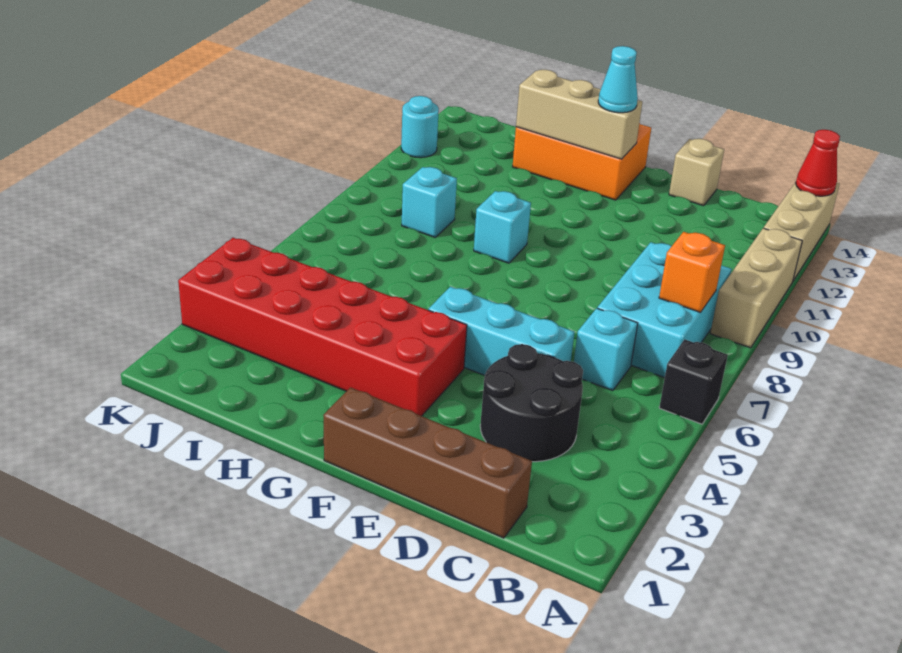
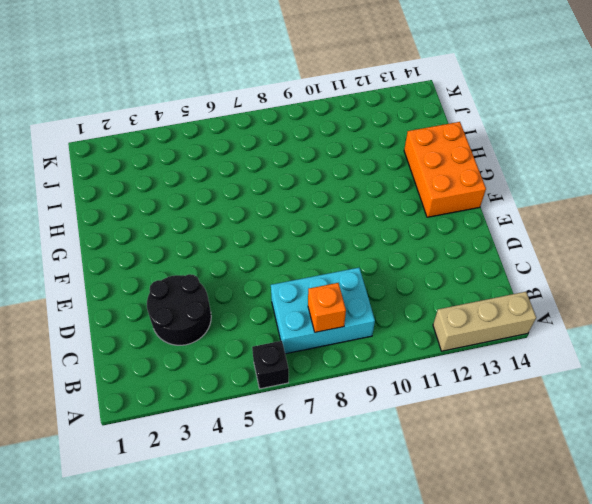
none -> tan 1x3 brick [710,228,802,348]
none -> brown 1x4 brick [323,387,532,538]
none -> cyan 1x1 brick [574,308,638,391]

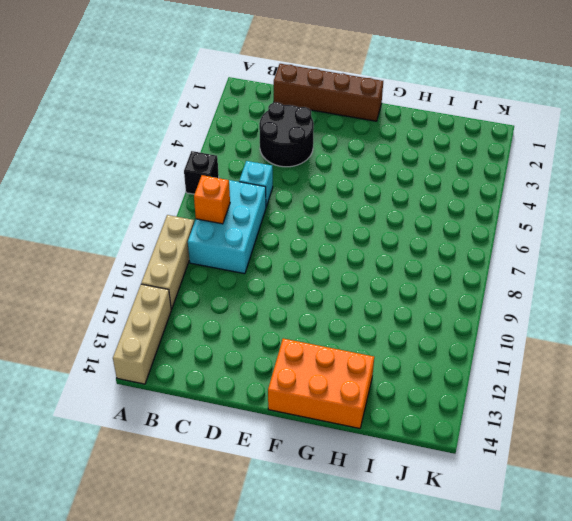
none -> cyan 1x3 brick [428,287,574,375]
none -> tan 1x1 brick [669,139,724,206]
none -> red 2x6 brick [178,238,467,416]

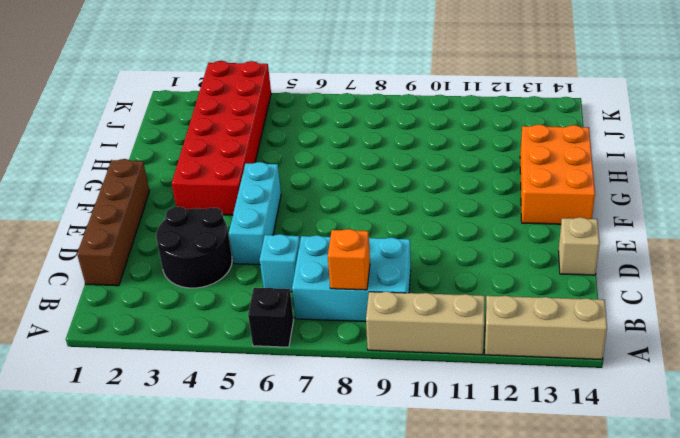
none -> cyan 1x1 brick [474,191,531,263]
none -> cyan 1x1 brick [402,167,457,237]
none -> cyan 1x1 round brick [401,96,439,158]

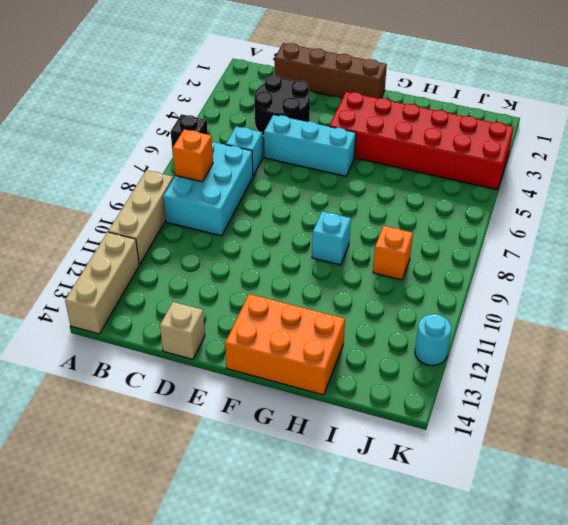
orange 1x1 brick [373,226,413,280] -> cyan 1x1 brick [402,167,457,237]
none -> red 1x1 cone [796,130,840,196]
none -> tan 1x3 brick [516,70,642,159]
none -> cyan 1x1 cone [598,46,638,113]

